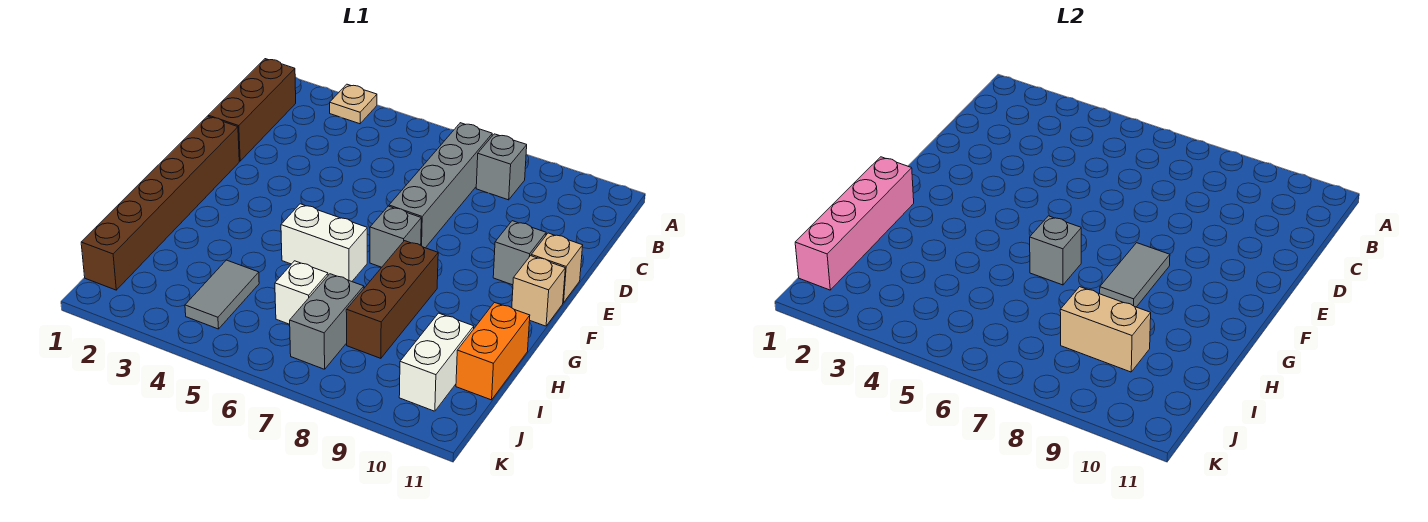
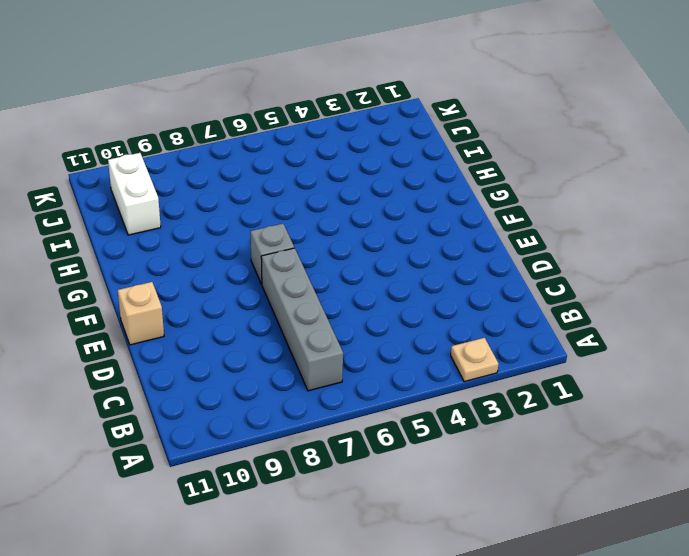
none -> brown 1x3 brick [208,59,296,161]
none -> grey 1x1 brick [476,134,527,200]
none -> brown 1x6 brick [81,116,239,290]

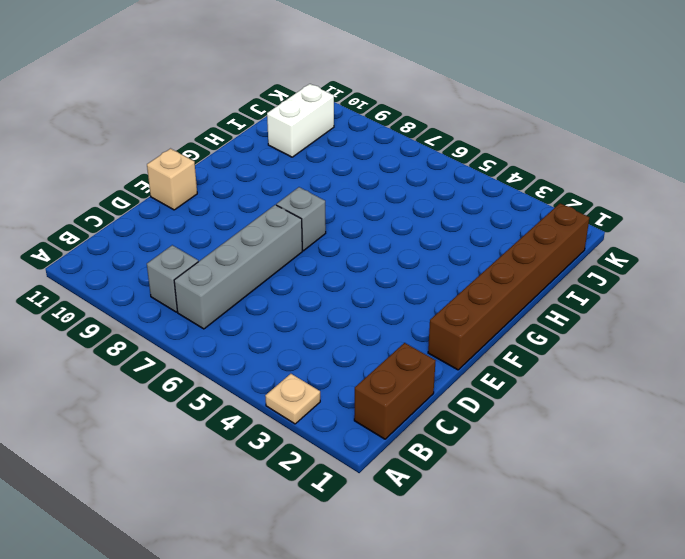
brown 1x2 brick [354,343,436,439] -> brown 1x3 brick [208,59,296,161]
none -> grey 1x1 brick [493,221,546,285]
none -> tan 1x1 brick [512,256,565,326]
none -> white 1x2 brick [281,204,367,281]

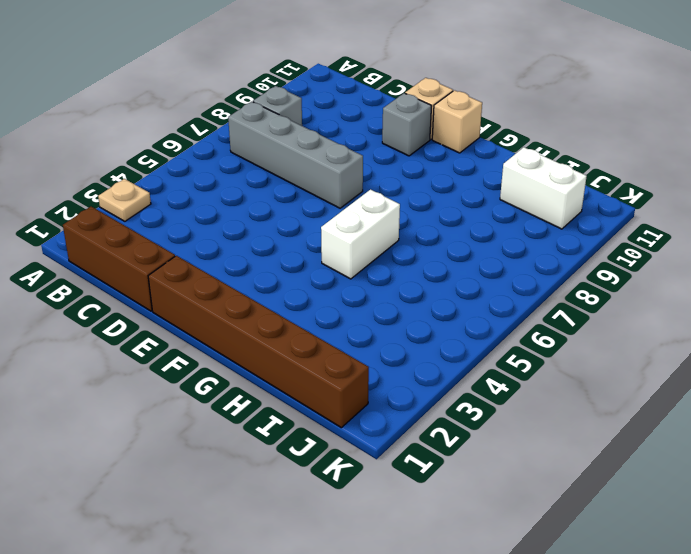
none -> grey 1x1 brick [370,206,421,267]
none -> brown 1x3 brick [346,241,438,358]
none -> orange 1x2 brick [456,302,530,400]

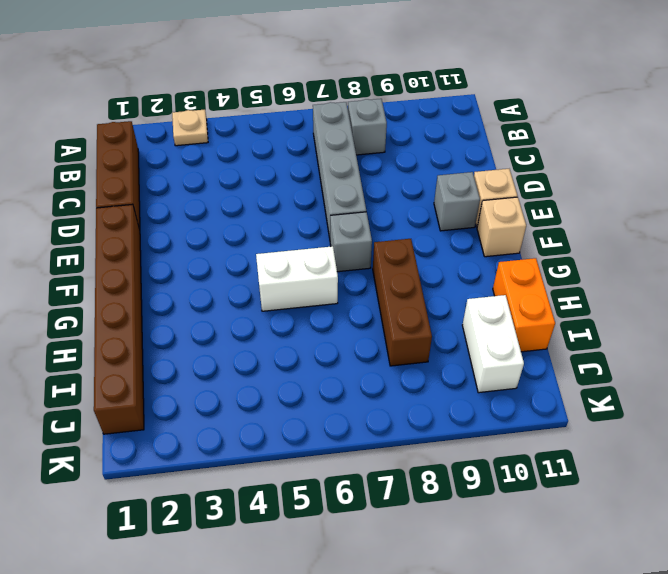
none -> grey 1x2 tile [185,260,259,329]
none -> white 1x1 brick [275,261,328,324]
none -> grey 1x2 brick [290,274,364,369]

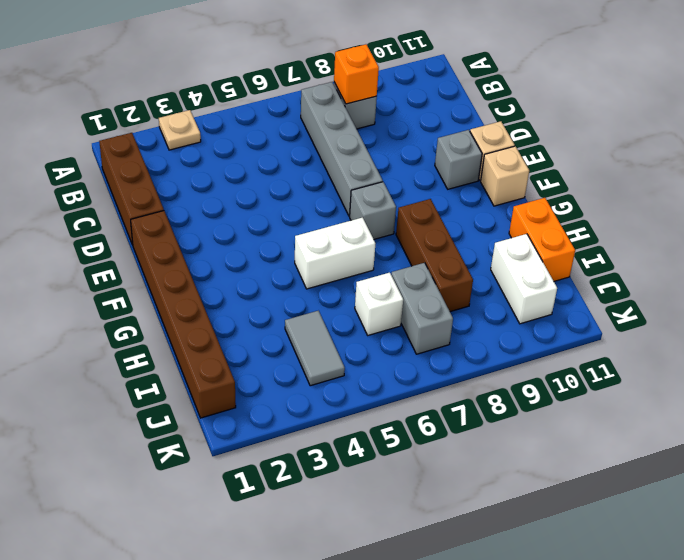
orange 1x1 brick [334,44,379,104] -> none
none -> grey 1x2 tile [1100,243,1170,307]
none -> pink 1x4 brick [795,157,914,290]
none -> grey 1x1 brick [1030,216,1081,285]

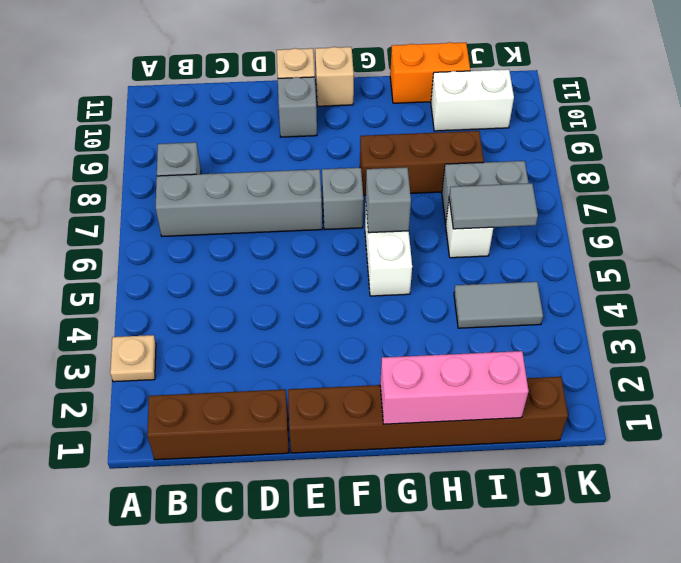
pink 1x3 brick [380,351,529,424] -> pink 1x4 brick [795,157,914,290]
grey 1x2 tile [449,183,538,229] -> grey 1x2 tile moved to [1100,243,1170,307]
none -> tan 1x2 brick [1060,287,1151,372]

